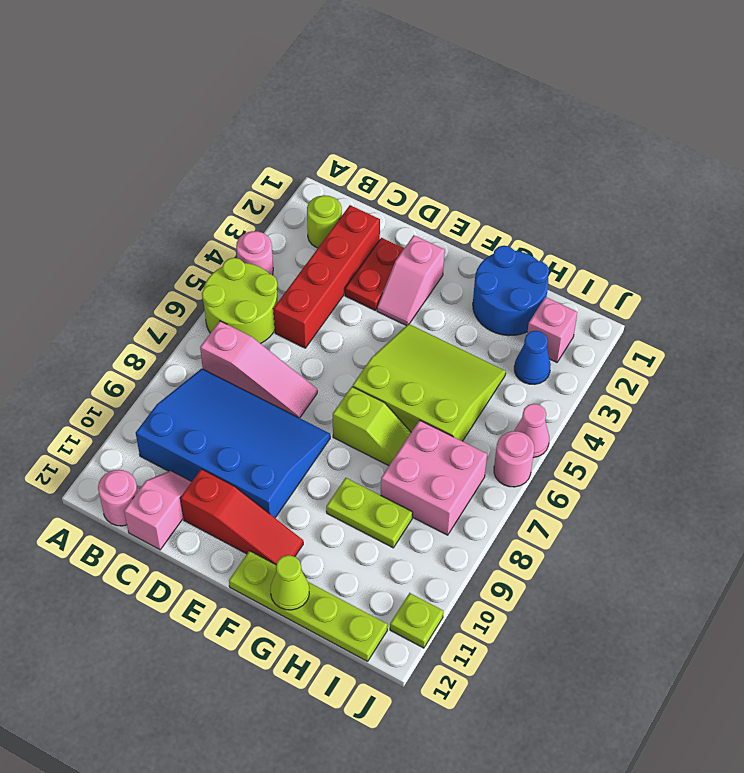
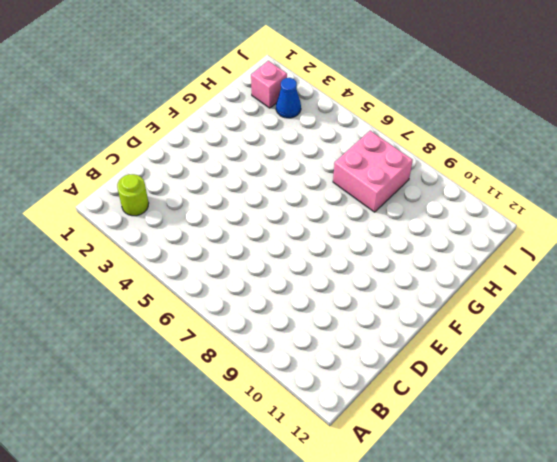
none -> pink 1x1 round brick [236,231,273,275]
none -> lime 2x2 round brick [202,258,278,344]
none -> pink 1x3 slope [200,321,317,418]

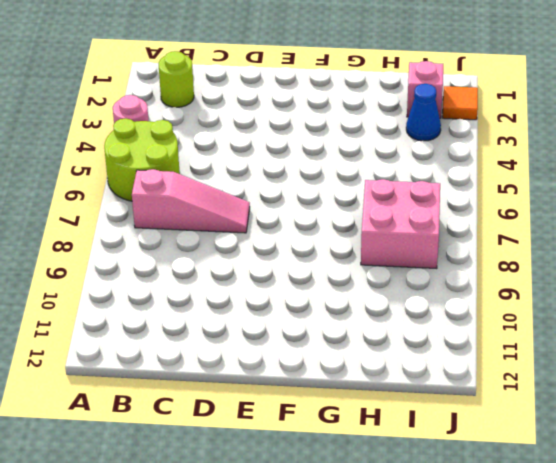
orange 1x1 tile [443,86,478,120] -> none
none -> blue 3x4 slope [136,369,330,518]
none -> pink 1x1 round brick [98,470,138,526]
none -> red 1x4 brick [273,205,380,348]

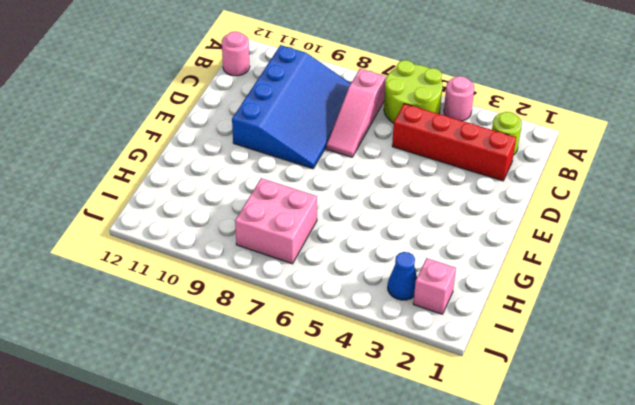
none -> pink 1x2 slope [124,471,192,550]
none -> red 1x2 plate [345,238,404,310]
none -> red 1x3 slope [180,469,303,564]

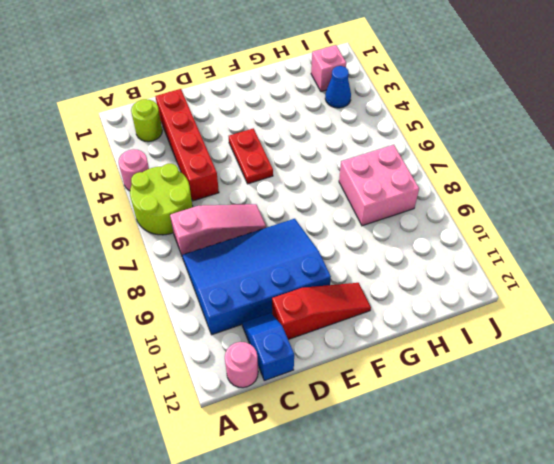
blue 1x2 slope [242,313,294,381] -> pink 1x2 slope [124,471,192,550]
red 1x2 plate [229,128,273,184] -> red 1x2 plate moved to [345,238,404,310]
none -> pink 1x2 slope [377,235,445,326]
none -> lime 3x3 slope [353,324,506,441]
none -> lime 1x2 slope [333,387,411,466]

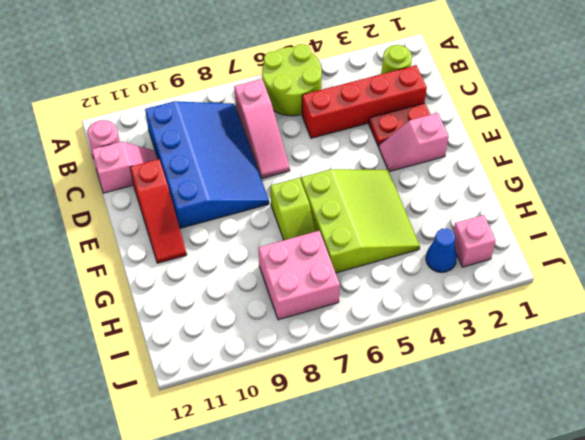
none -> pink 1x1 round brick [236,231,273,275]
none -> lime 1x4 plate [229,551,387,662]
none -> blue 2x2 round brick [473,246,549,336]

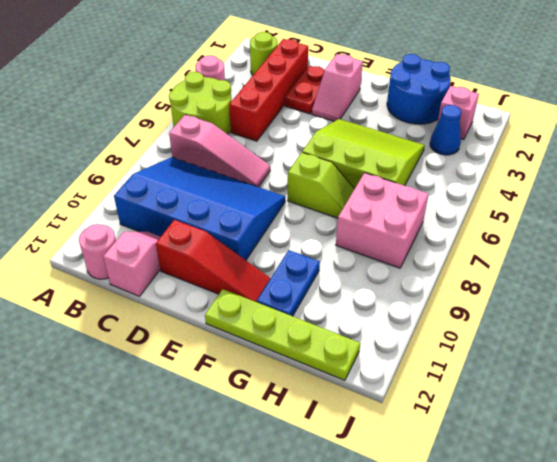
blue 1x2 plate [257,250,320,316] -> none
none -> lime 1x2 plate [326,478,413,548]
none -> pink 1x1 cone [514,404,549,458]
none -> pink 1x1 round brick [494,431,534,487]

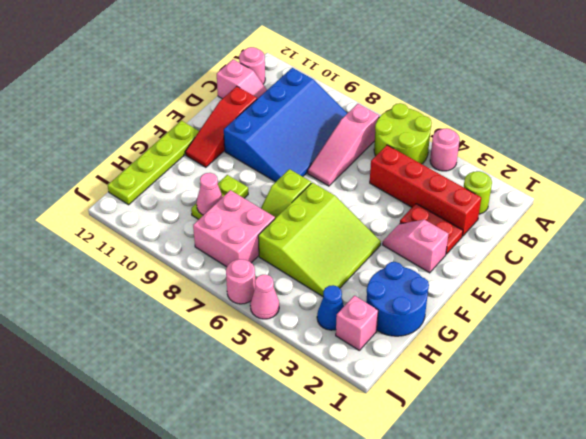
pink 1x1 cone [197,173,223,215] -> none
none -> lime 1x1 plate [390,593,443,648]
none -> lime 1x1 cone [270,555,309,610]

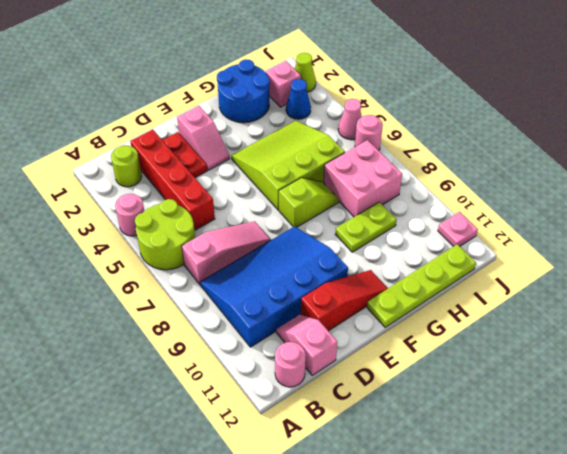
lime 1x1 cone [295,53,316,92] -> lime 1x1 cone moved to [270,555,309,610]
pink 1x1 plate [438,212,478,247] -> lime 1x1 plate [390,593,443,648]

